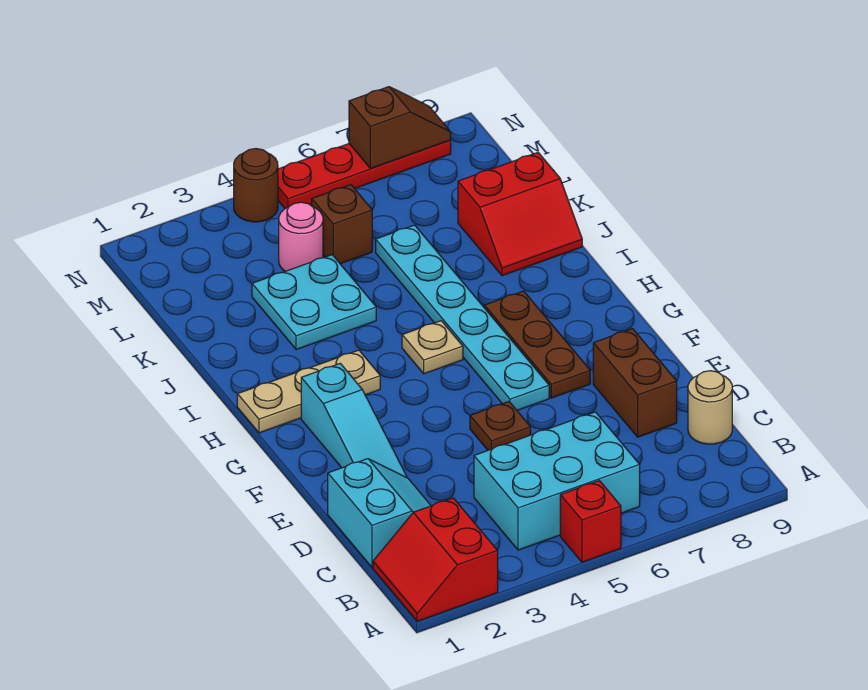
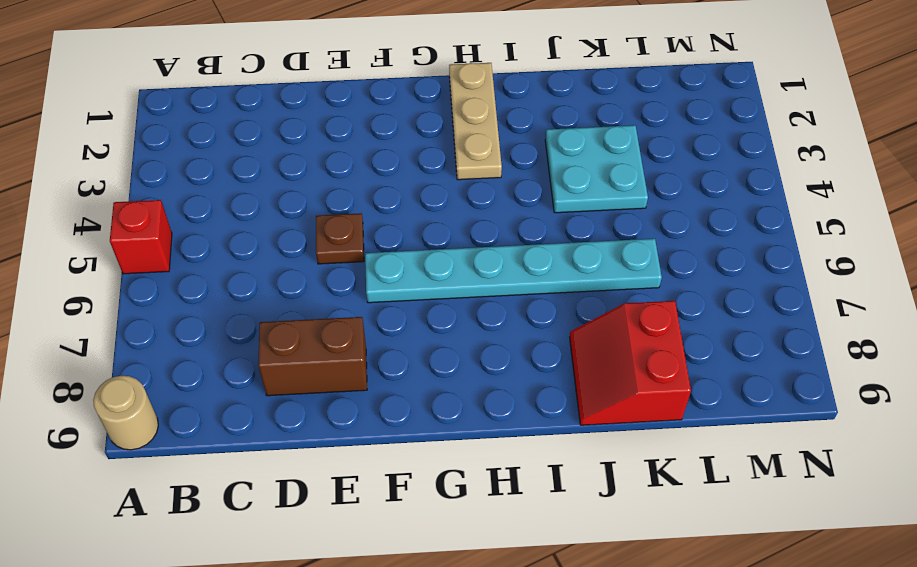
tan 1x1 round brick [93,376,158,450] -> tan 1x1 round brick moved to [688,371,732,444]
none -> red 2x2 slope [373,498,498,621]
none -> cyan 2x3 brick [474,412,640,550]
none -> cyan 2x2 slope [328,459,431,567]

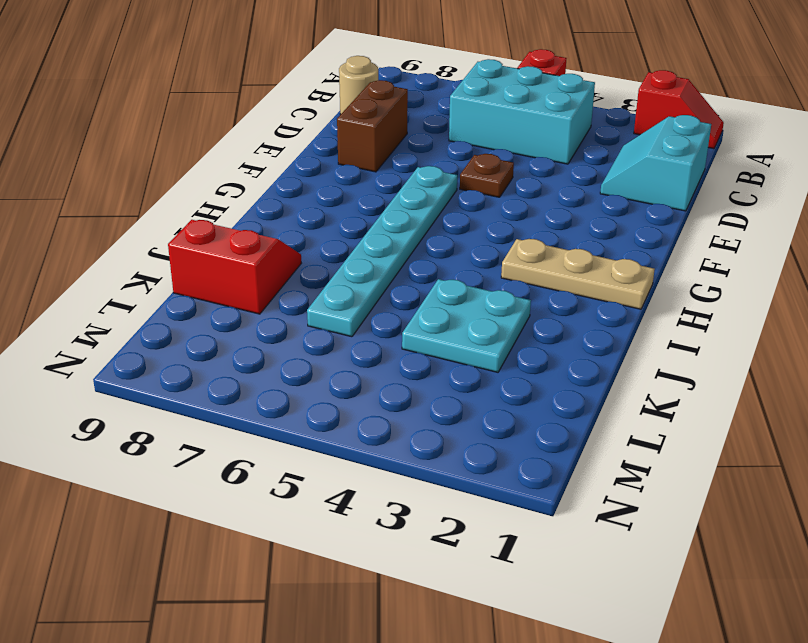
red 1x2 slope [634,70,724,149] -> red 2x2 slope [373,498,498,621]
none -> cyan 1x3 slope [301,363,407,477]
none -> brown 1x3 plate [484,291,590,398]
none -> tan 1x1 plate [402,321,463,374]

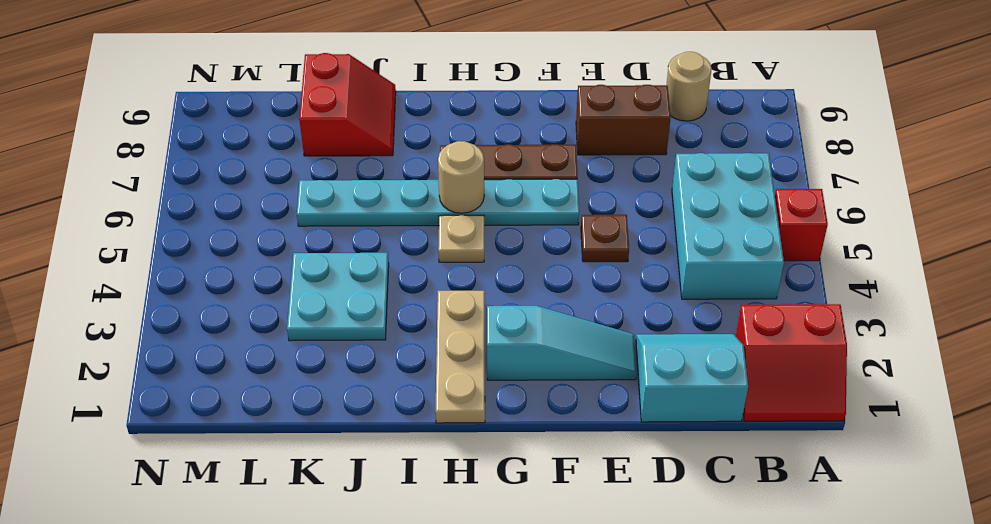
tan 1x1 round brick [438,141,484,213] -> none
none -> pink 1x1 round brick [279,202,323,271]
none -> brown 1x1 brick [312,185,372,264]
none -> brown 1x1 round brick [234,149,278,222]

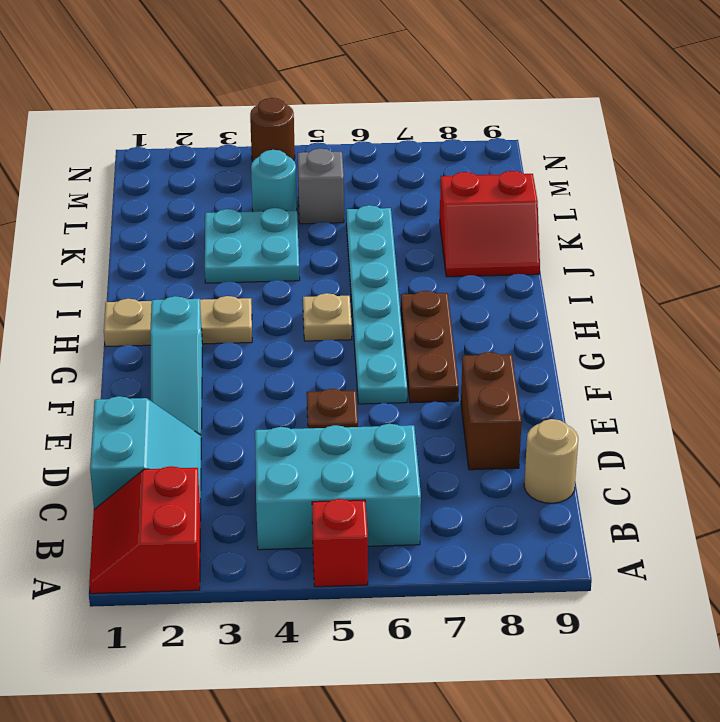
cyan 1x1 round brick [251,150,297,212] -> pink 1x1 round brick [279,202,323,271]
grey 1x1 brick [298,149,344,224] -> brown 1x1 brick [312,185,372,264]
none -> red 1x4 plate [278,140,451,209]
none -> brown 1x2 slope [349,87,451,169]

